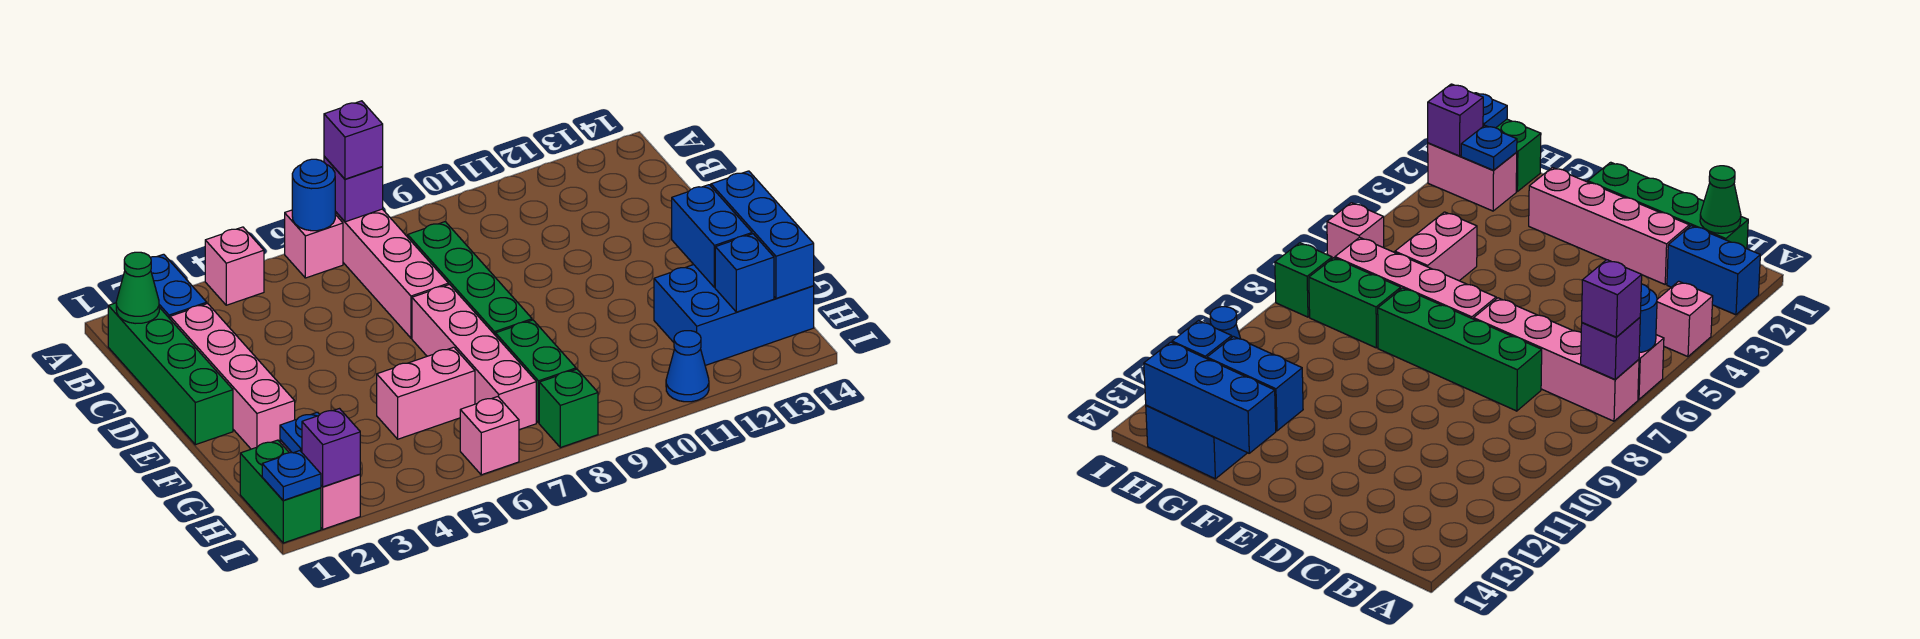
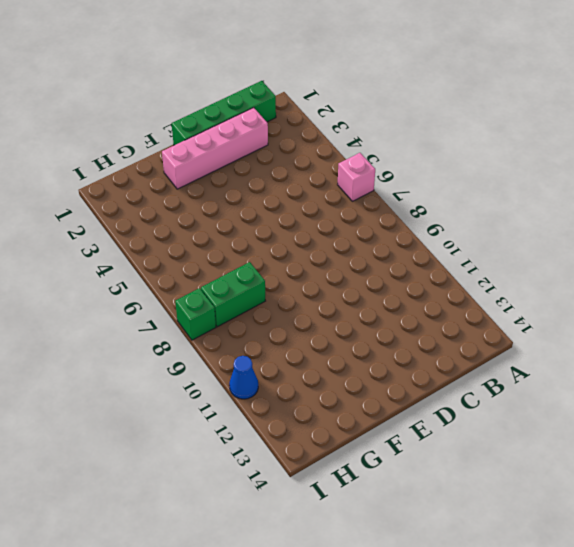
none -> blue 1x2 brick [150,254,207,319]
none -> pink 1x1 brick [205,227,264,305]
none -> pink 1x4 brick [335,209,449,338]

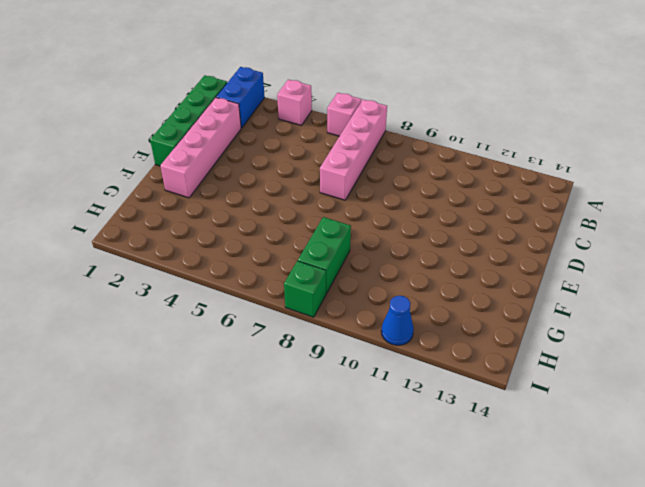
none -> green 1x4 brick [408,222,532,336]
none -> pink 1x4 brick [412,285,536,430]
none -> pink 1x2 brick [377,347,475,439]

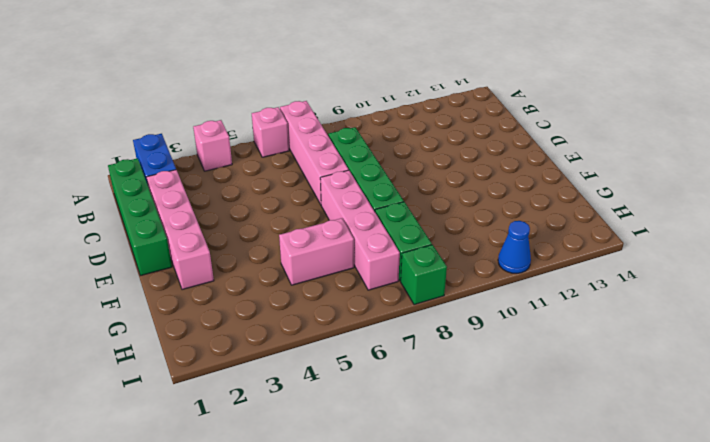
none -> blue 2x3 brick [654,265,814,365]
none -> green 1x2 brick [240,440,321,543]
none -> pink 1x2 brick [280,440,360,529]

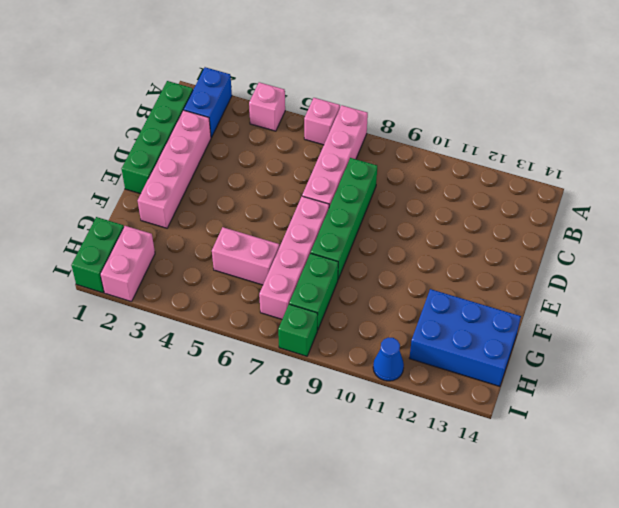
none -> pink 1x1 brick [460,397,519,475]
none -> blue 1x1 round brick [292,159,335,231]
none -> purple 1x1 brick [324,157,383,222]

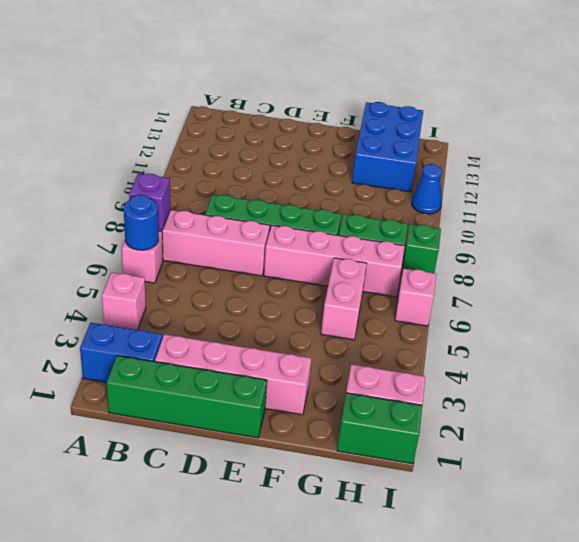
none -> green 1x1 cone [116,252,159,324]
none -> blue 1x2 brick [672,185,752,288]
none -> blue 1x3 brick [711,171,814,298]

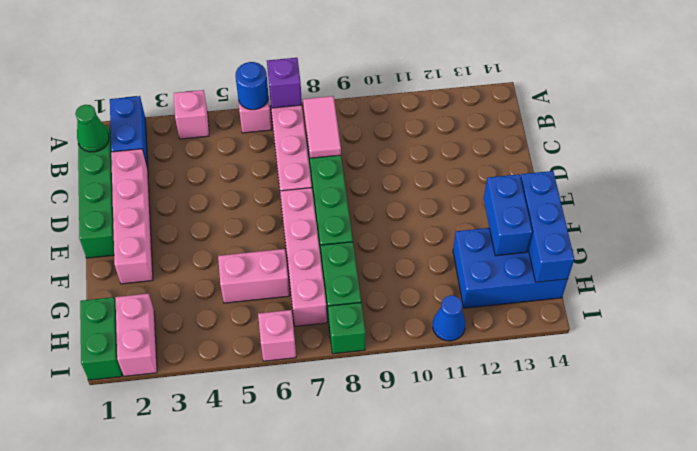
pink 1x2 tile [303,96,341,158] -> none
none -> blue 1x1 plate [280,412,320,453]
none -> blue 1x1 brick [715,234,774,312]
none -> blue 1x1 plate [262,451,321,501]

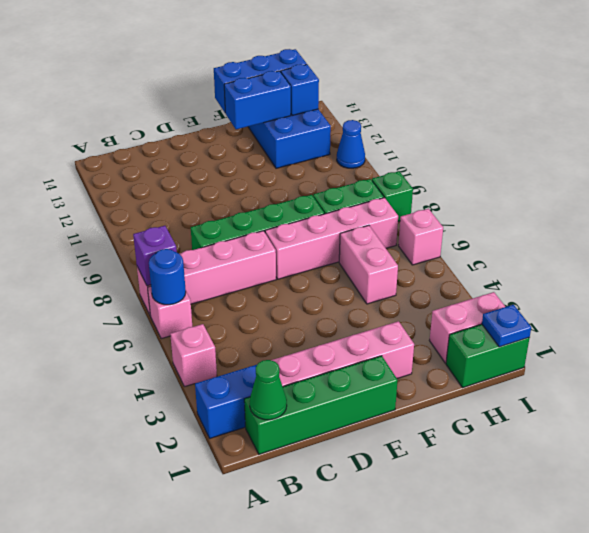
none -> blue 1x1 plate [280,412,320,453]
none -> purple 1x1 brick [302,409,360,487]
none -> purple 1x1 brick [324,101,383,179]

